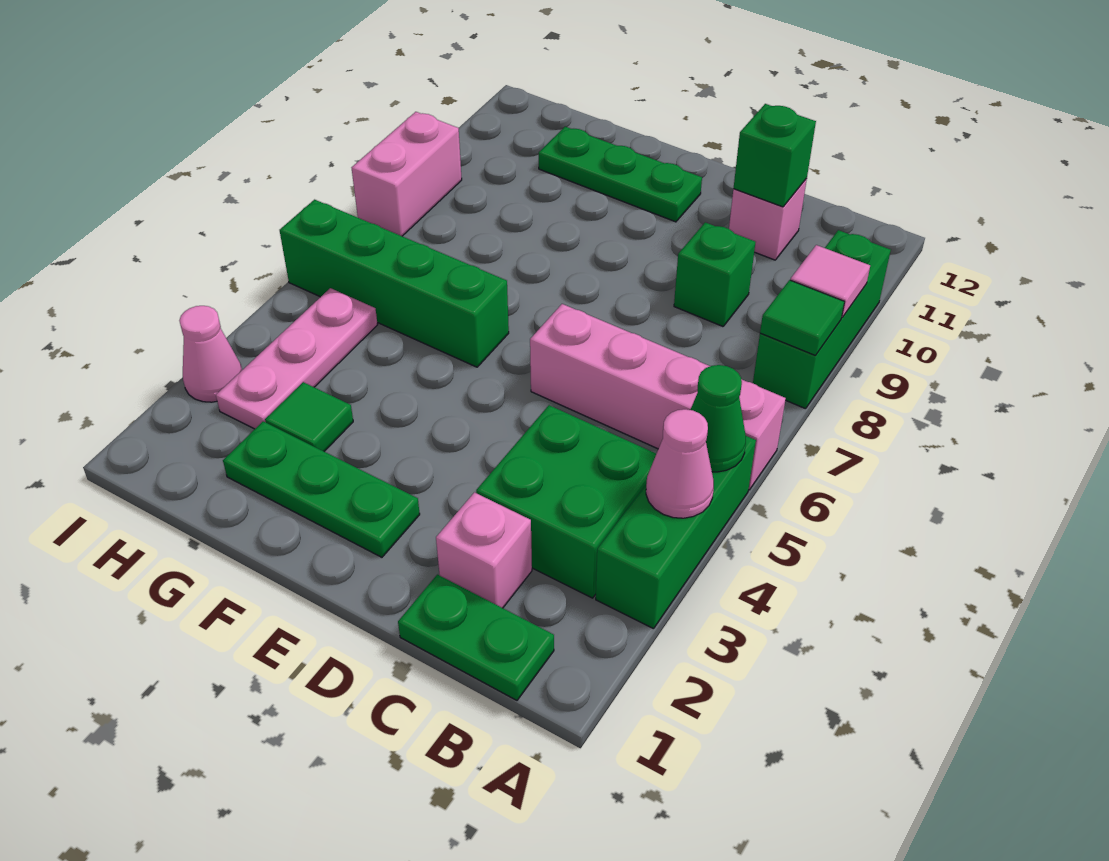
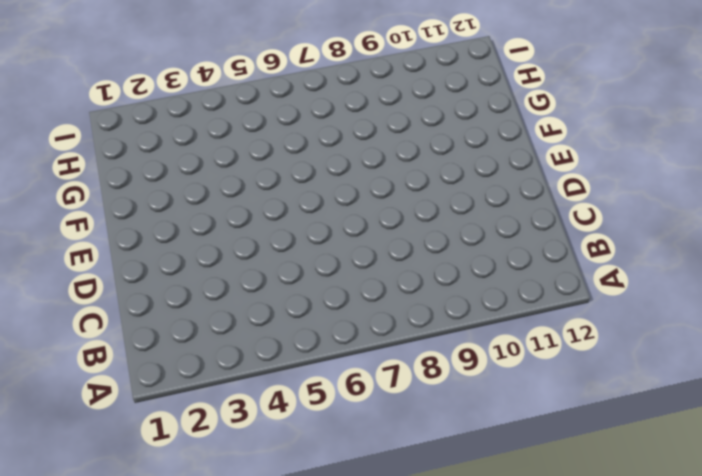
none -> green 1x3 brick [596,436,756,629]
none -> pink 1x4 brick [530,304,786,490]
none -> green 1x3 brick [753,230,891,409]

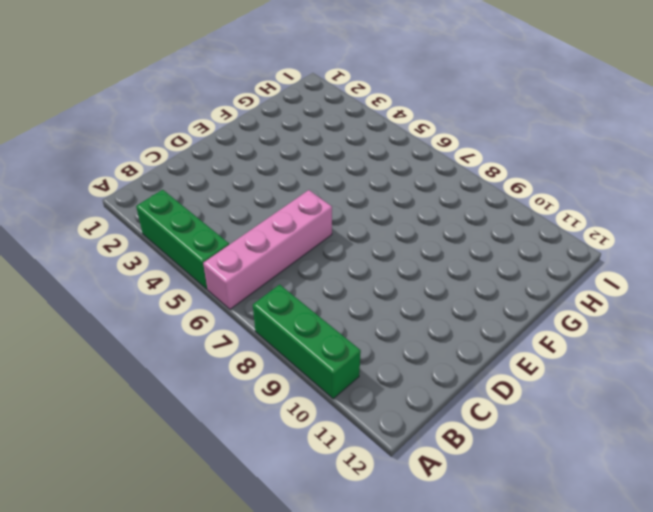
none -> green 1x2 plate [398,575,554,700]
none -> green 2x2 brick [476,405,656,598]
none -> pink 1x1 brick [436,492,532,608]

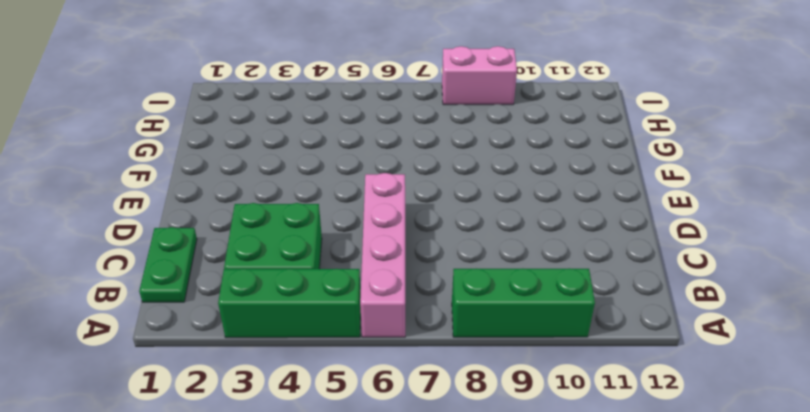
none -> pink 1x1 brick [436,492,532,608]
none -> green 1x1 brick [674,222,756,326]
none -> pink 1x1 brick [729,178,807,260]

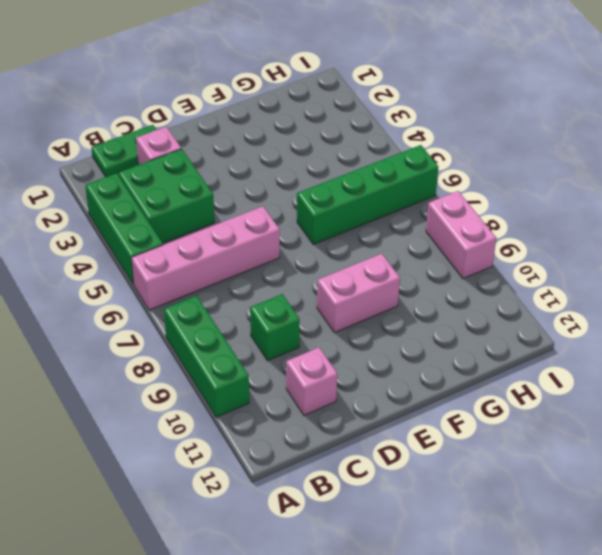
pink 1x2 brick [317,254,400,333] -> none
none -> green 1x3 plate [223,422,420,557]
none -> green 1x3 plate [539,127,702,222]
none -> green 1x1 tile [265,382,353,451]

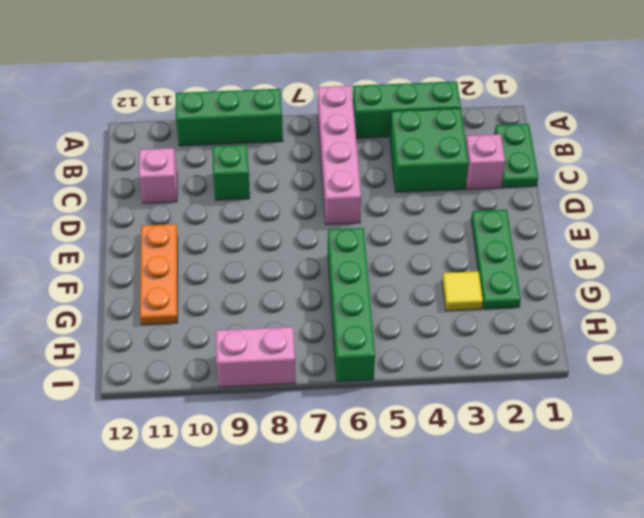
orange 1x3 plate [140,224,178,325] -> green 1x3 plate [539,127,702,222]
yellow 1x1 tile [442,271,483,311] -> green 1x1 tile [265,382,353,451]
none -> pink 1x3 plate [216,288,378,429]
none -> pink 1x1 cone [179,306,242,402]
none -> pink 1x1 cone [646,409,714,518]

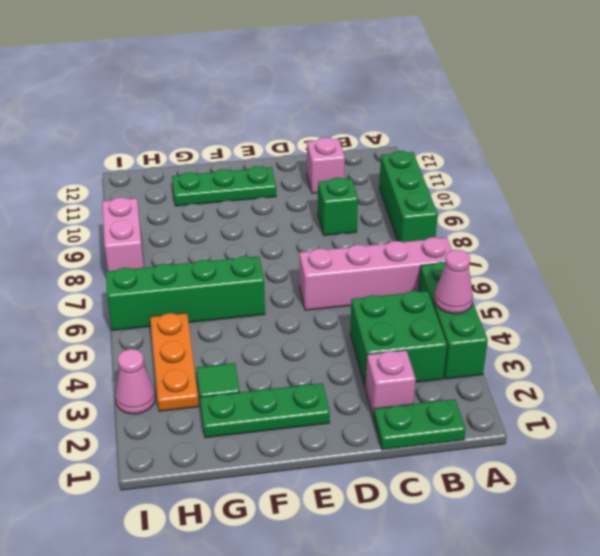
orange 1x3 plate [150,313,199,411] -> pink 1x3 plate [216,288,378,429]
none -> green 1x1 cone [690,365,746,472]
none -> green 1x1 tile [760,280,844,356]
none -> pink 1x1 tile [790,245,870,317]

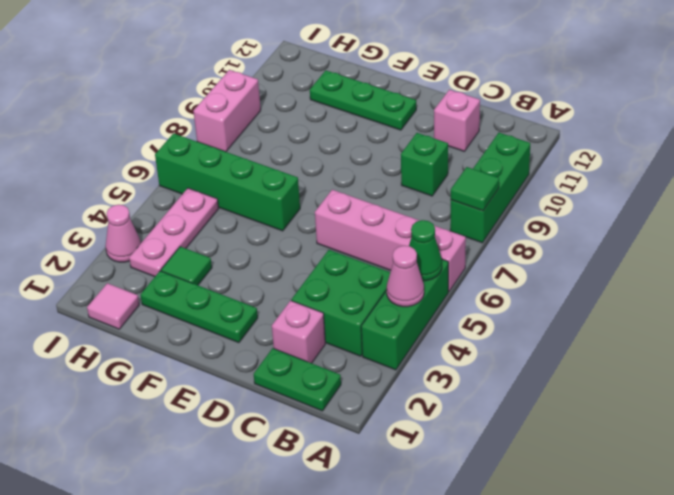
pink 1x1 tile [87,283,139,329] -> pink 1x1 tile moved to [790,245,870,317]
none -> green 1x1 brick [733,104,816,207]

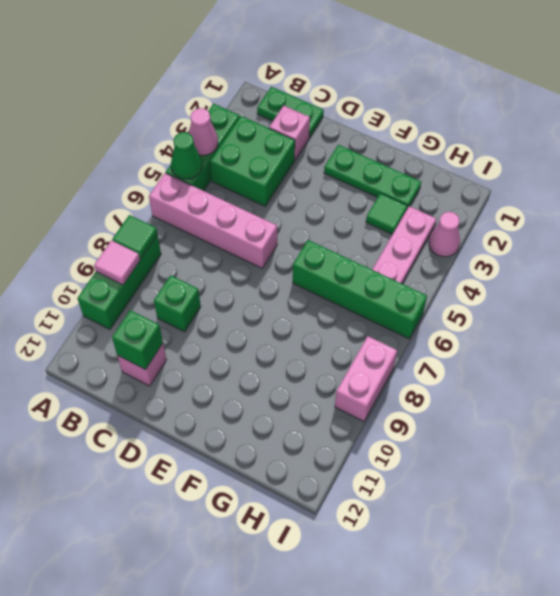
none -> green 1x3 plate [539,127,702,222]

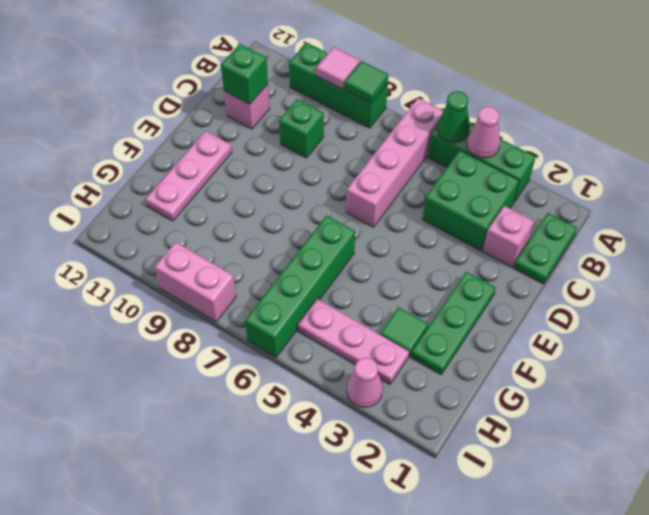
pink 1x3 plate [146,131,232,221] -> green 1x3 plate [539,127,702,222]

